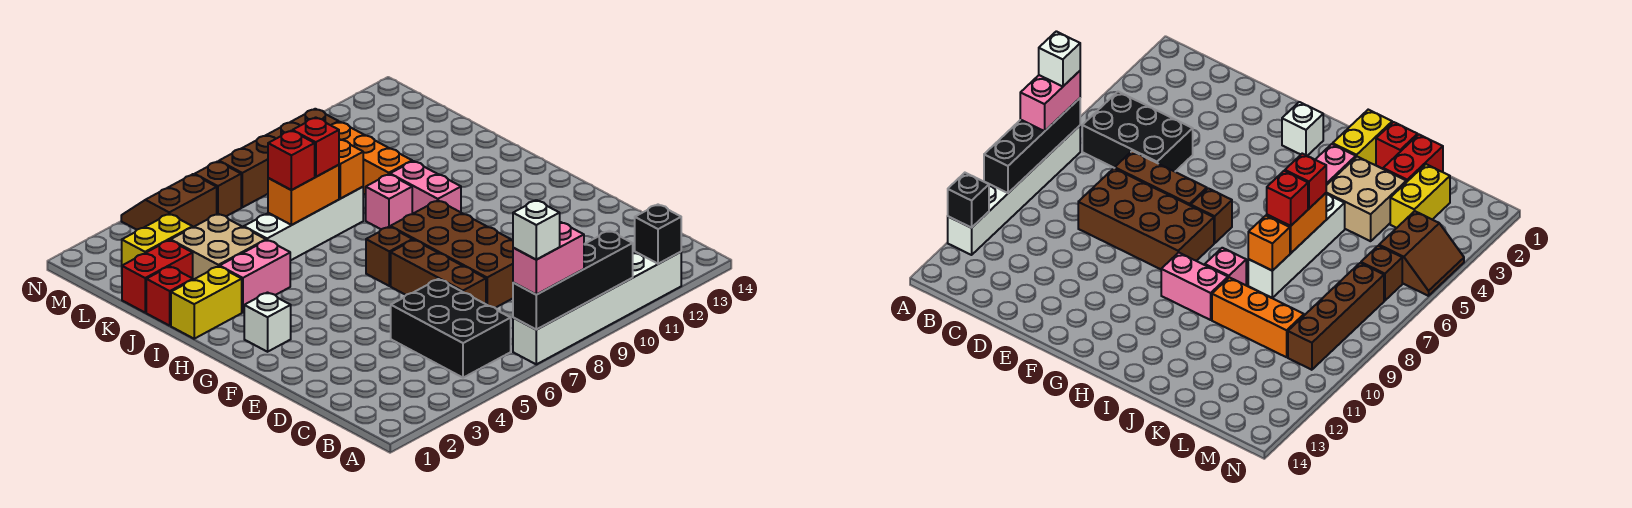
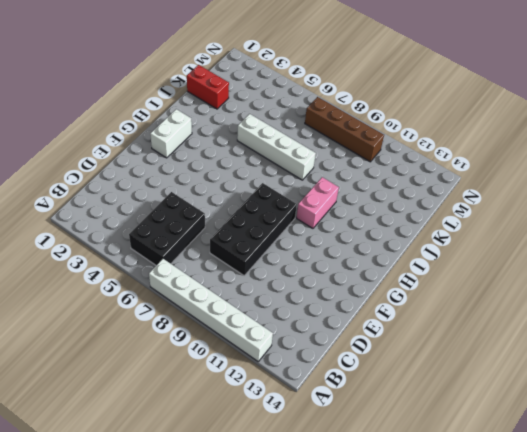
black 2x4 brick [210,183,297,276] -> brown 2x4 brick [390,200,513,308]
white 1x2 brick [150,109,192,158] -> white 1x1 brick [244,293,291,352]
none -> brown 1x3 brick [391,240,486,304]
none -> brown 1x1 brick [366,227,413,286]
none -> yellow 1x2 brick [171,266,242,339]

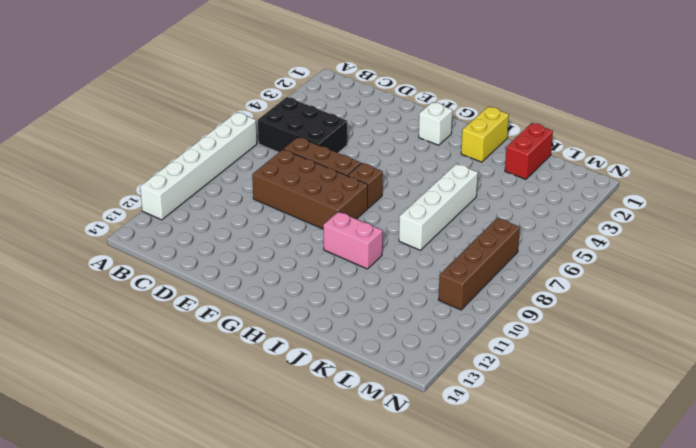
none -> pink 1x2 brick [220,240,290,312]
none -> pink 1x1 brick [366,174,412,229]
none -> red 1x1 brick [146,266,193,326]

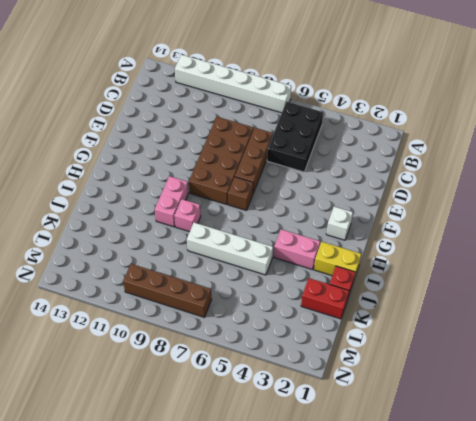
none -> tan 2x2 brick [171,214,266,280]
none -> orange 1x3 brick [331,122,412,195]
none -> yellow 1x2 brick [122,214,193,265]

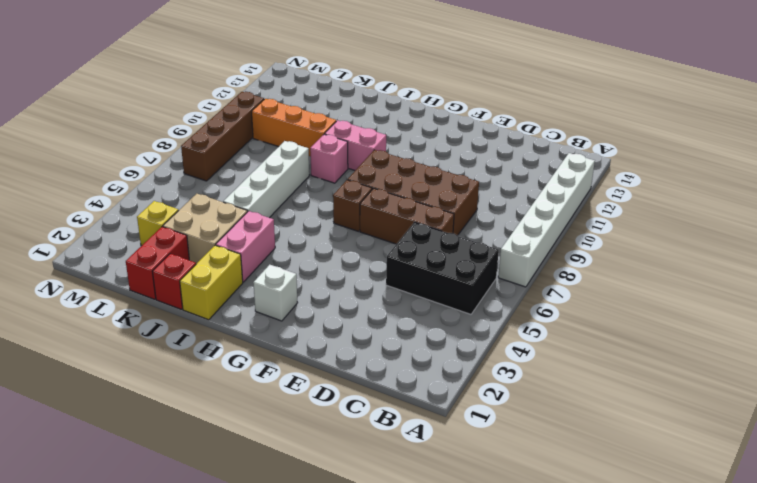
yellow 1x1 brick [137,201,179,246] -> yellow 1x2 brick [122,214,193,265]
none -> brown 2x2 slope [121,174,217,230]
none -> brown 1x1 brick [195,161,241,216]
none -> black 1x4 brick [513,231,633,330]

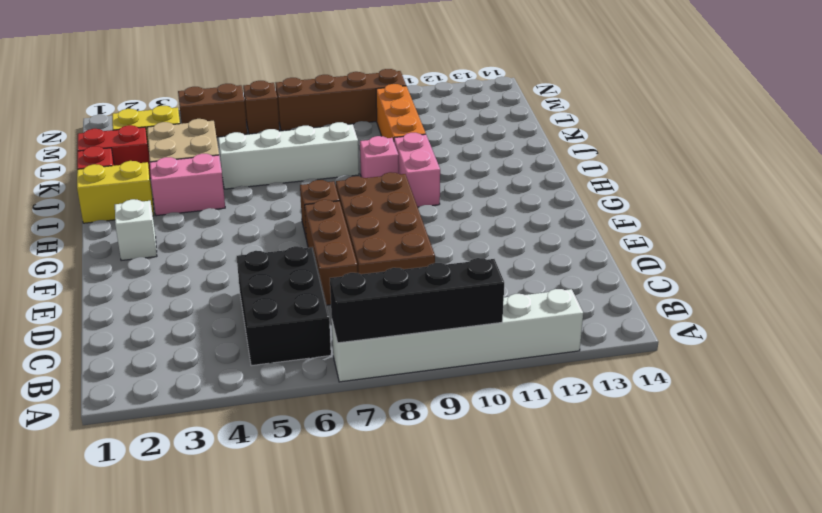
none -> black 1x1 brick [635,205,681,264]
none -> orange 1x2 brick [268,165,339,225]
none -> orange 1x1 brick [339,139,363,199]

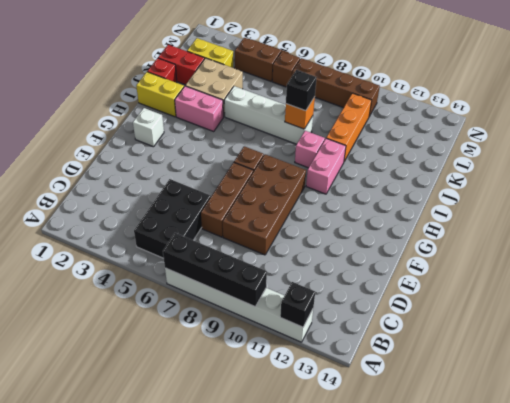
black 1x1 brick [286,70,317,111] -> none
none -> orange 1x2 brick [268,165,339,225]
none -> pink 1x2 brick [513,222,584,295]
none -> red 1x1 brick [268,131,315,190]

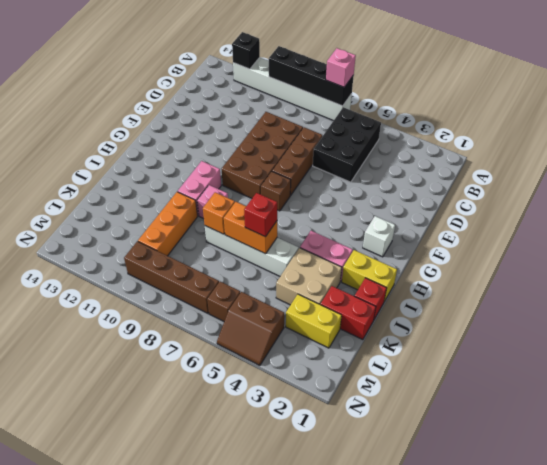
pink 1x1 brick [326,48,356,87] -> pink 1x2 brick [513,222,584,295]
none -> red 1x1 brick [293,117,339,177]
none -> white 1x1 brick [513,200,560,259]

